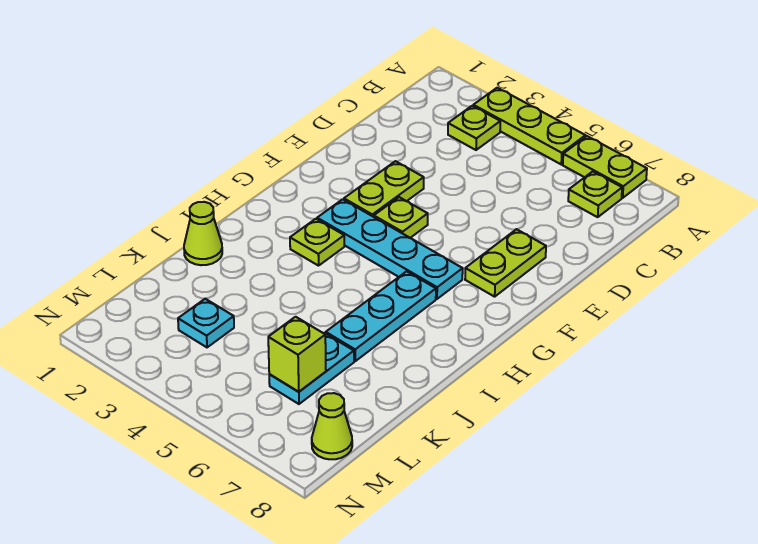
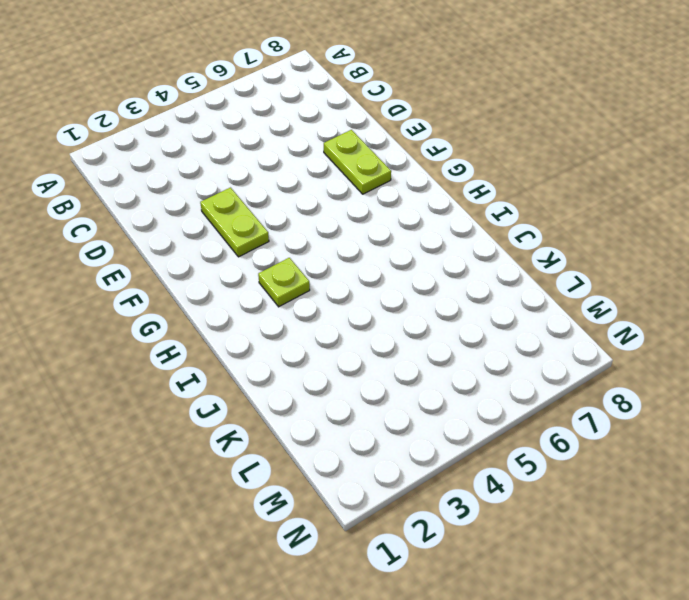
none -> lime 1x3 plate [473,88,585,164]
none -> lime 1x2 plate [563,136,647,198]
none -> lime 1x1 plate [448,106,500,150]

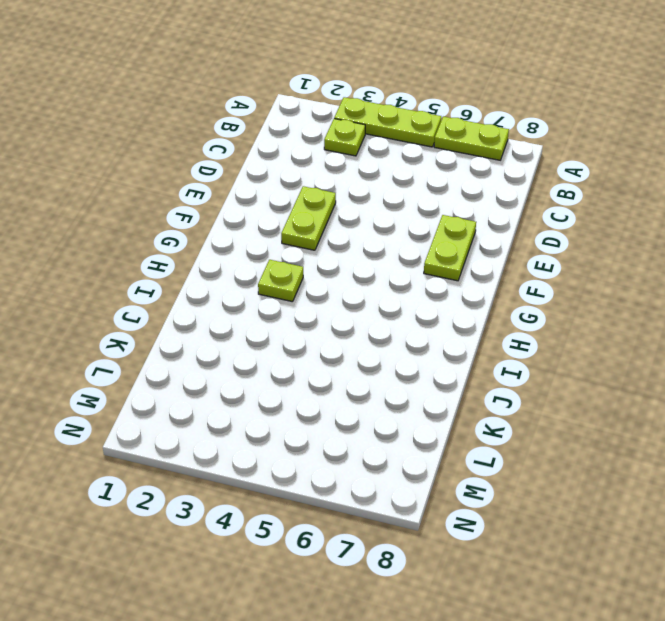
none -> lime 1x1 plate [568,171,622,217]
none -> lime 1x1 plate [374,197,428,238]
none -> cyan 1x4 plate [317,199,463,299]

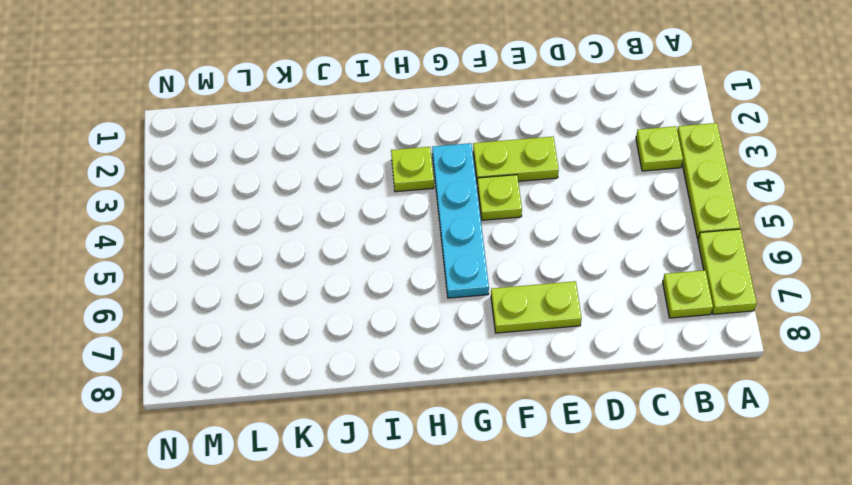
none -> cyan 1x3 plate [326,271,436,361]
none -> lime 1x1 cone [184,202,222,265]
none -> cyan 1x2 plate [269,333,354,404]

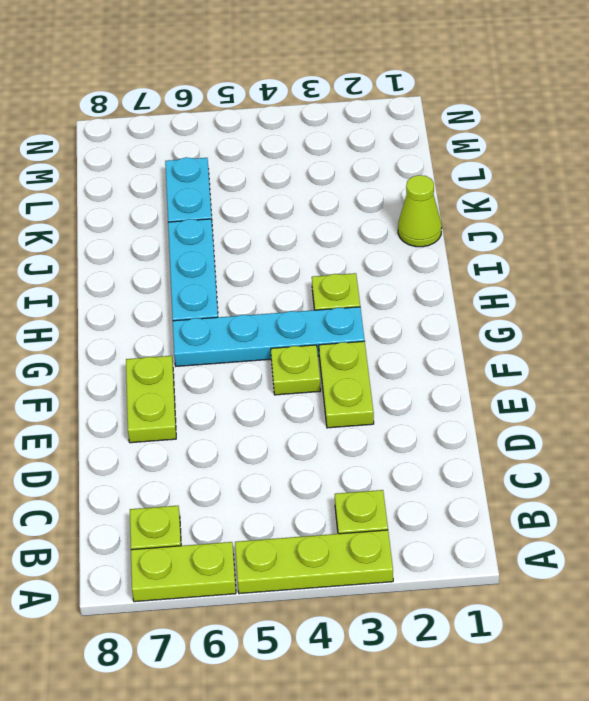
none -> cyan 1x1 plate [178,299,234,347]
none -> lime 1x1 cone [312,393,352,459]
none -> lime 1x1 brick [268,317,326,392]

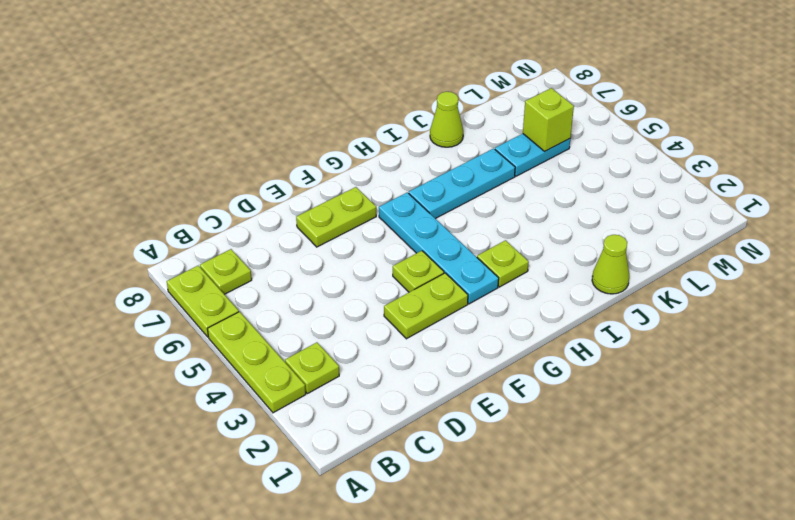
lime 1x1 cone [430,92,463,147] -> lime 1x1 cone moved to [312,393,352,459]
none -> cyan 1x1 plate [178,299,234,347]

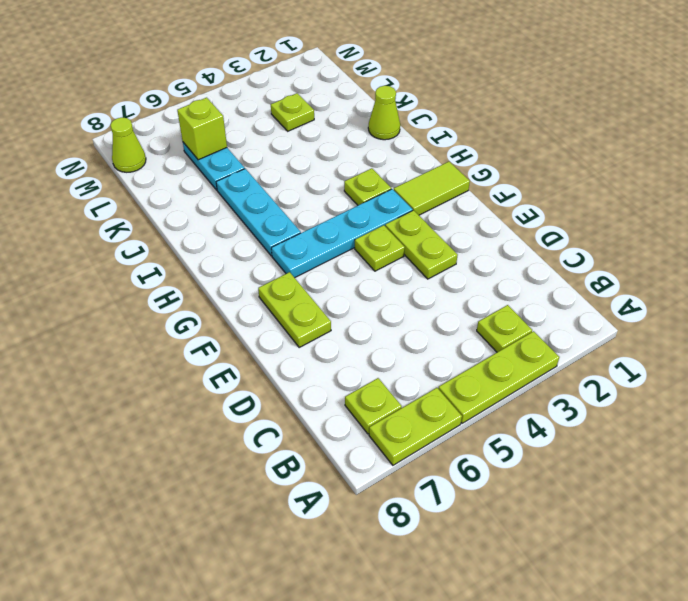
lime 1x2 tile [394,162,470,215] -> none
lime 1x1 plate [271,93,314,131] -> cyan 1x1 plate [178,299,234,347]

